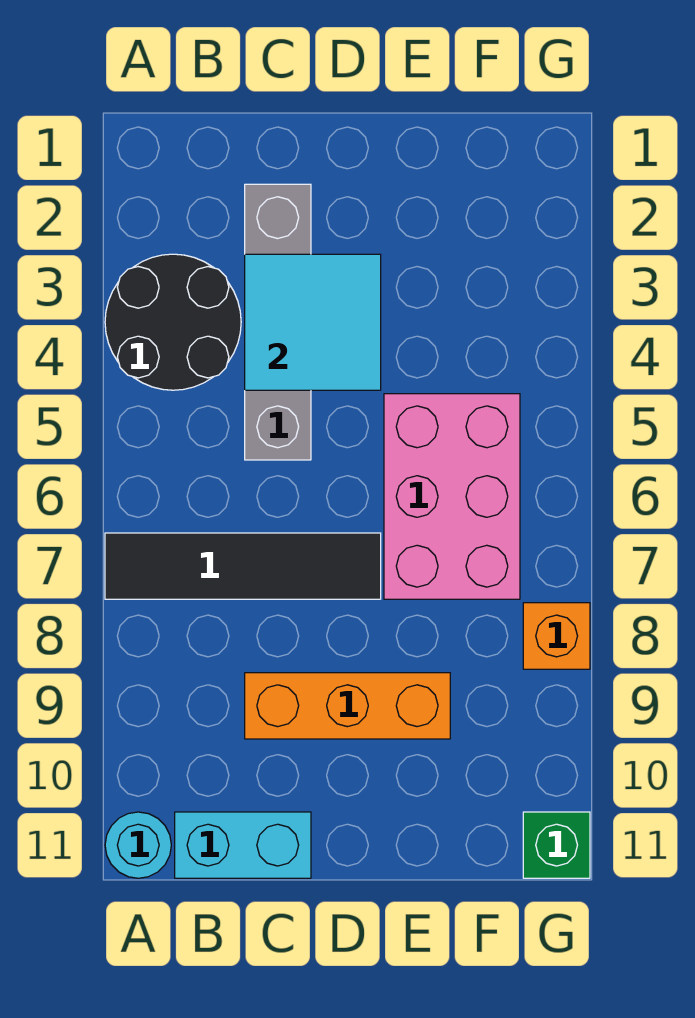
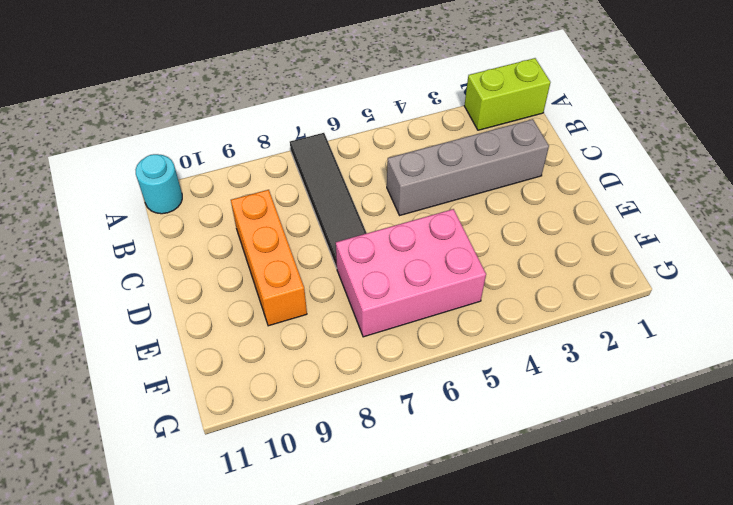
lime 1x2 brick [464,58,551,130] -> none
none -> black 2x2 round brick [105,254,241,390]
none -> cyan 1x2 brick [175,812,311,878]

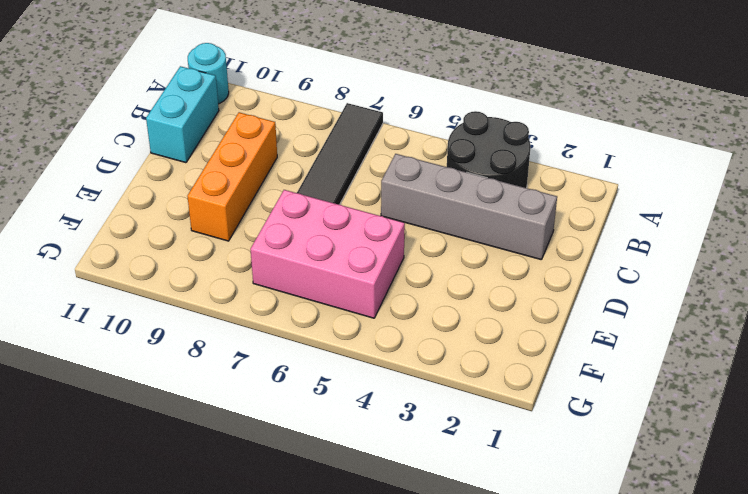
none -> orange 1x1 brick [523,603,590,669]
none -> green 1x1 brick [523,812,590,878]

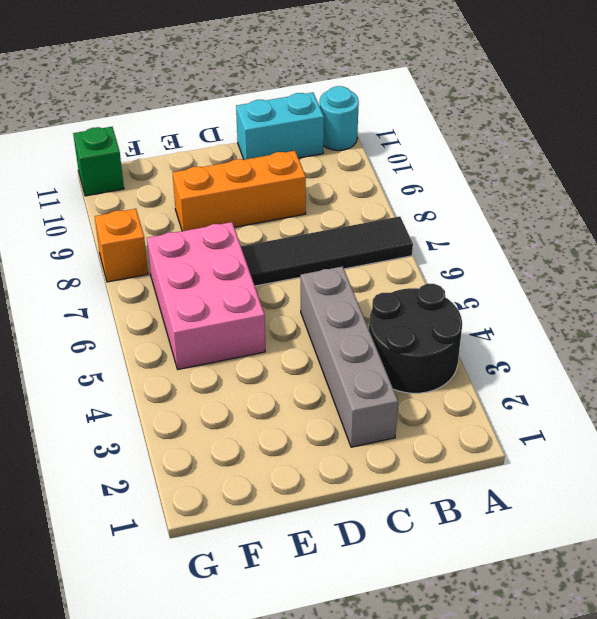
none -> cyan 2x2 tile [245,254,381,390]

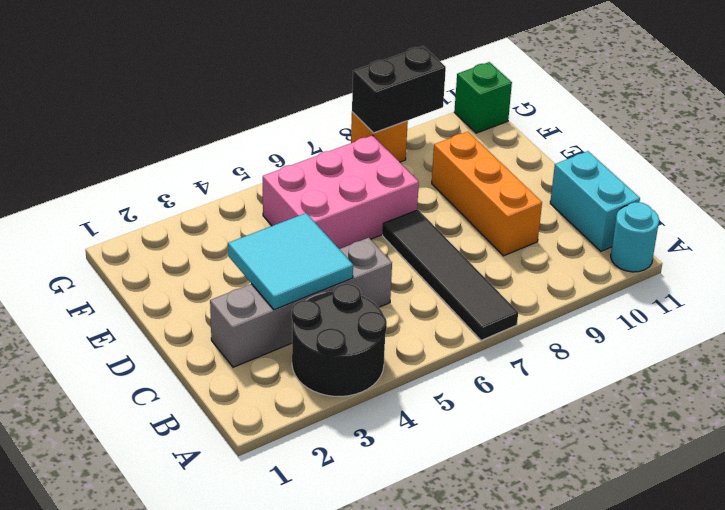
black 1x2 brick [352,46,446,133] -> none

